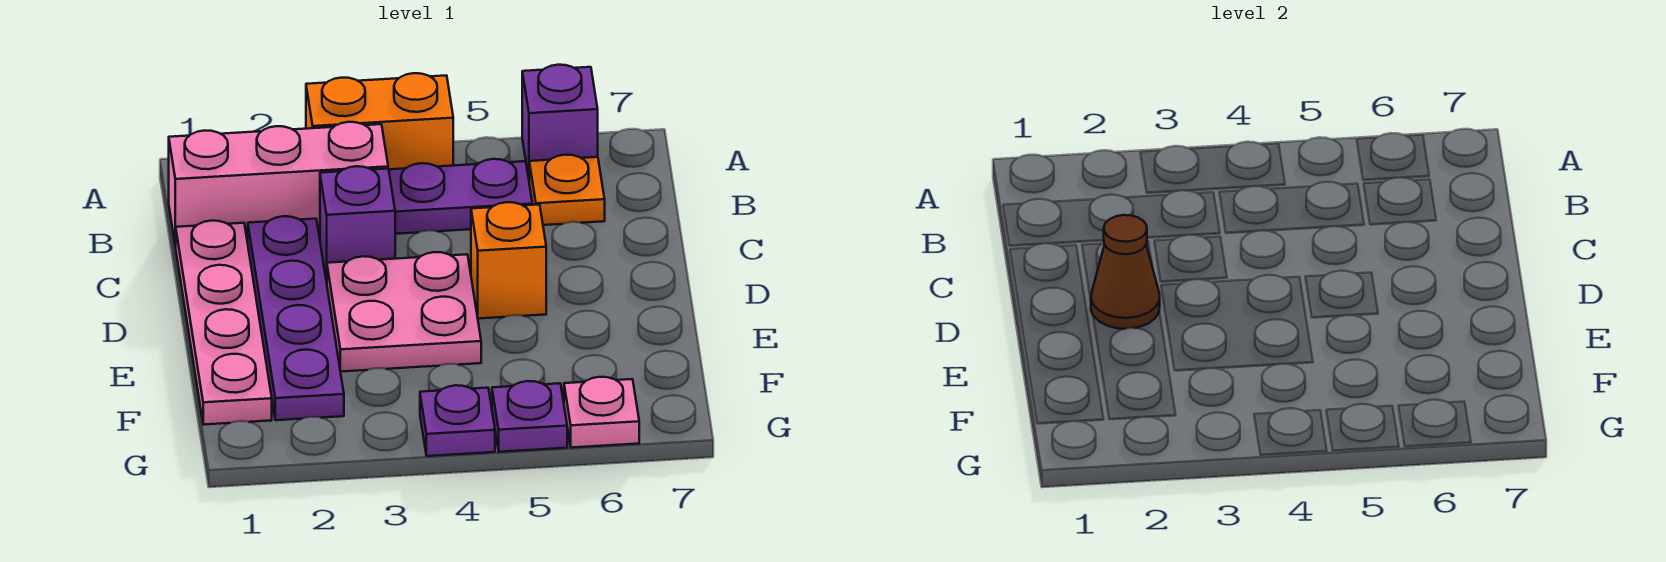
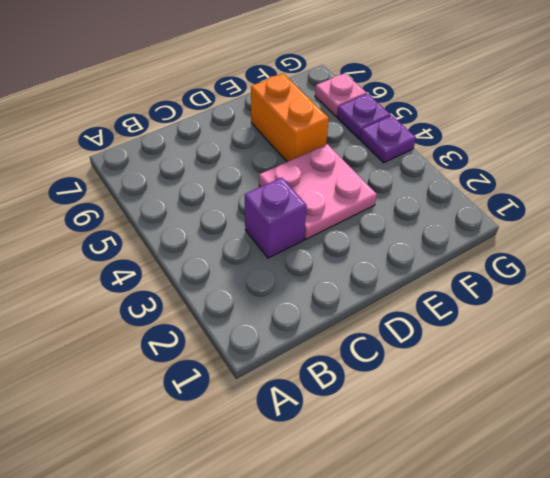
orange 1x2 brick [251,73,329,162] -> orange 1x2 brick moved to [306,73,453,169]
none -> purple 1x1 brick [522,65,598,178]
none -> pink 1x3 brick [169,122,388,247]
none -> purple 1x2 plate [389,159,532,234]

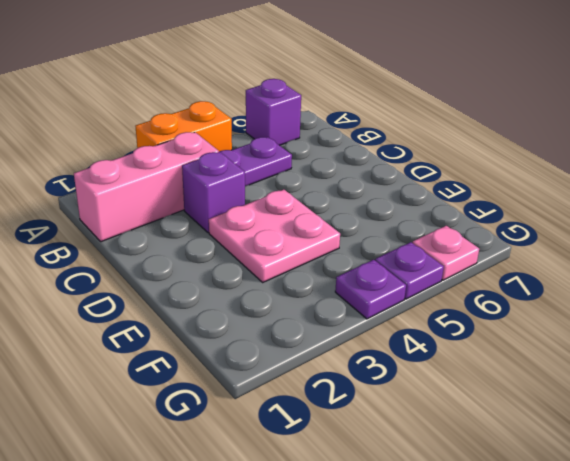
none -> orange 1x1 plate [529,155,605,225]
none -> pink 1x4 plate [176,221,272,425]
none -> purple 1x4 plate [247,216,344,420]

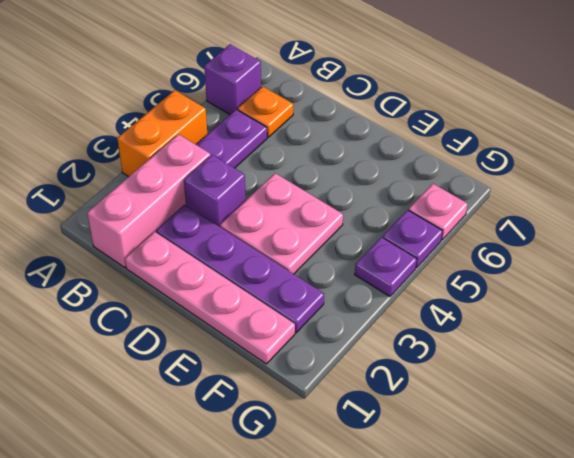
none -> orange 1x1 brick [471,202,546,319]
none -> brown 1x1 cone [1091,215,1160,329]

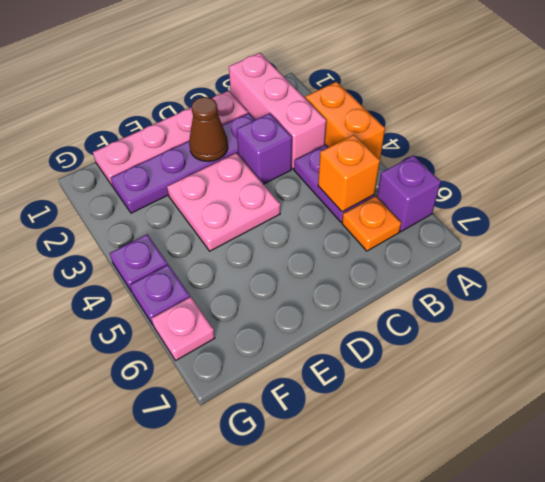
orange 1x1 brick [318,135,380,212] -> orange 1x1 brick moved to [471,202,546,319]

